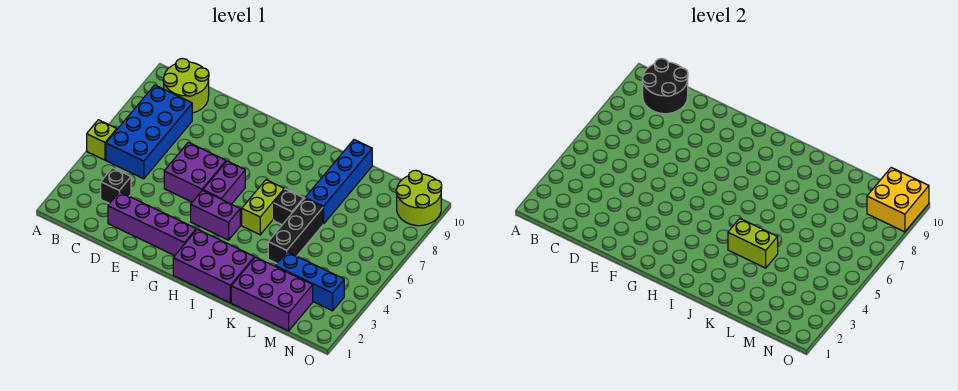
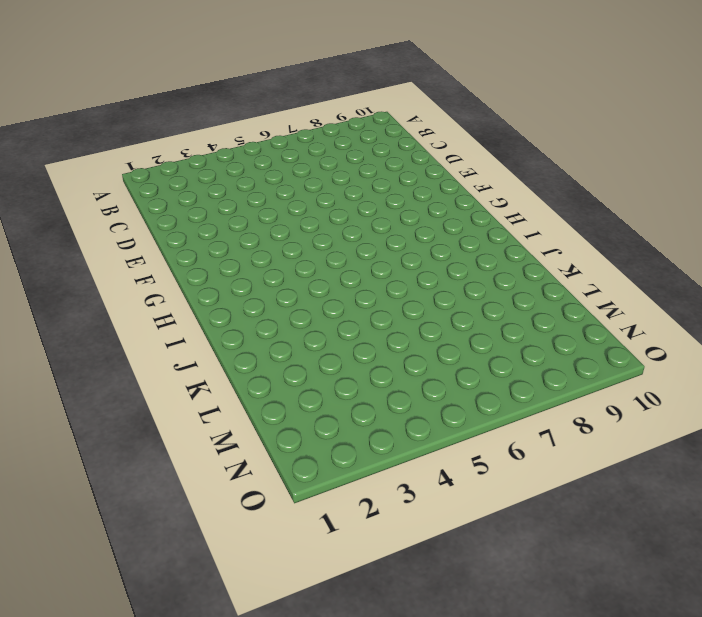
none -> lime 1x1 brick [87,120,117,160]
none -> blue 2x4 brick [106,85,192,179]
none -> lime 2x2 round brick [163,59,209,113]

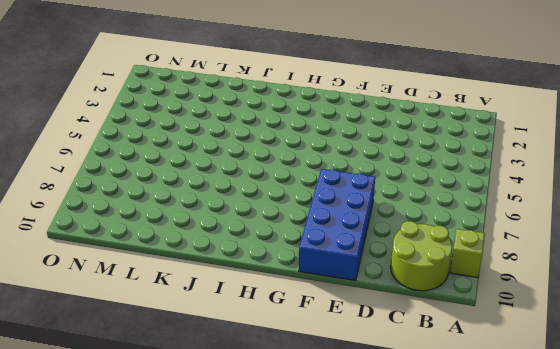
lime 1x1 brick [450,229,485,278] -> lime 1x1 brick moved to [87,120,117,160]
blue 2x4 brick [299,169,375,281] -> blue 2x4 brick moved to [106,85,192,179]
none -> black 1x1 brick [101,168,131,204]
none -> purple 1x4 brick [108,192,196,256]
none -> purple 2x2 brick [164,142,226,202]

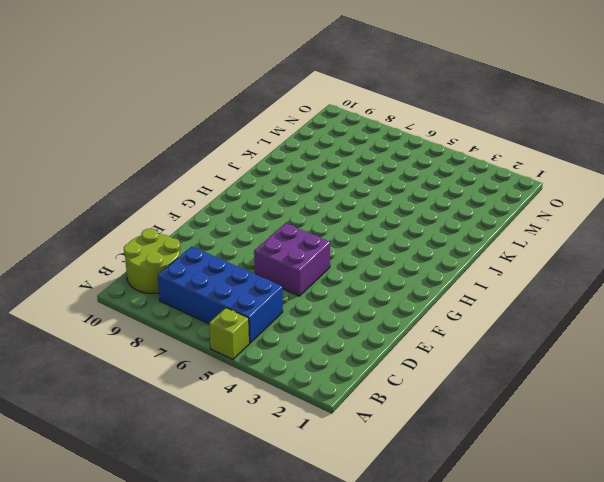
none -> black 1x1 brick [101,168,131,204]
none -> purple 1x4 brick [108,192,196,256]
none -> purple 1x2 brick [191,191,240,240]

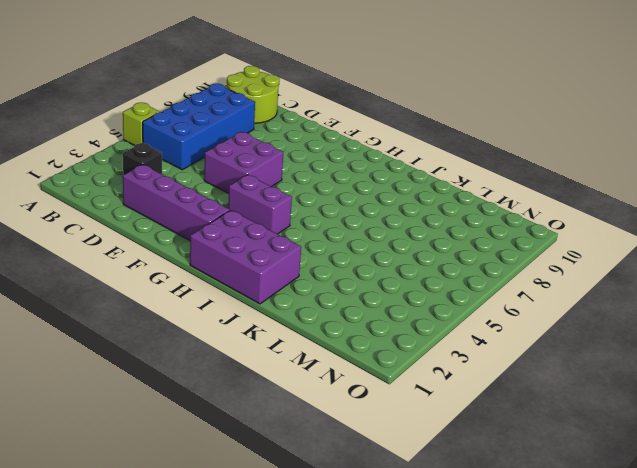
none -> purple 1x2 brick [203,161,245,204]
none -> lime 1x2 brick [242,180,284,235]
none -> black 1x1 brick [274,189,304,225]

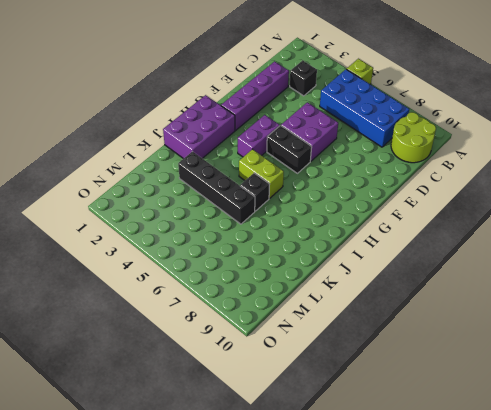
black 1x2 brick [267,125,312,173] -> purple 1x2 brick [203,161,245,204]
black 1x4 brick [178,151,255,224] -> black 1x3 brick [268,198,323,263]
none -> purple 2x3 brick [231,257,313,331]
none -> blue 1x4 brick [305,140,372,224]
none -> blue 1x3 brick [275,252,344,311]

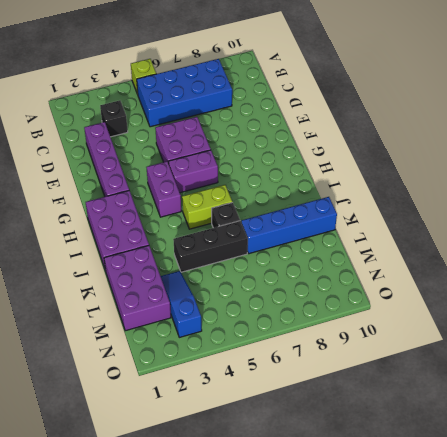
blue 1x3 slope [161,271,202,337] -> blue 1x3 brick [275,252,344,311]
none -> lime 2x2 round brick [163,59,209,113]
none -> lime 2x2 round brick [396,170,442,226]
none -> black 2x2 round brick [642,59,688,114]

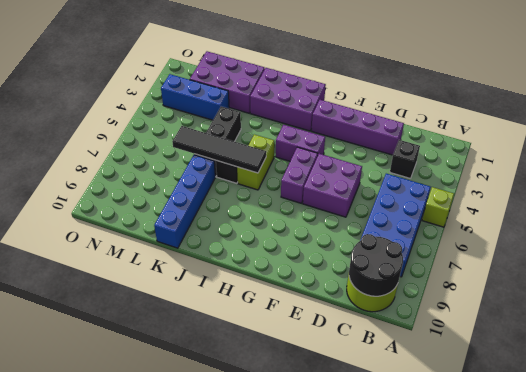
black 1x4 tile [172,126,266,173] -> none
none -> lime 2x2 round brick [396,170,442,226]
none -> lime 1x2 brick [728,218,778,268]
none -> yellow 2x2 brick [867,168,929,232]

